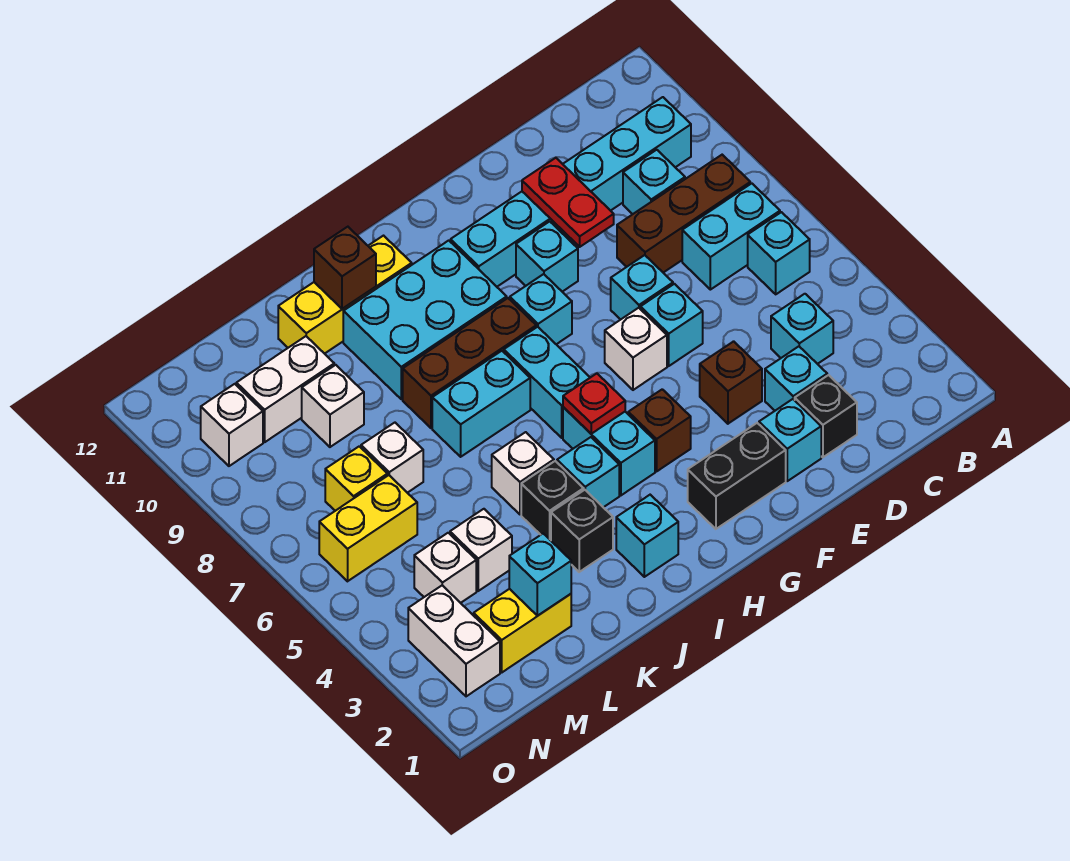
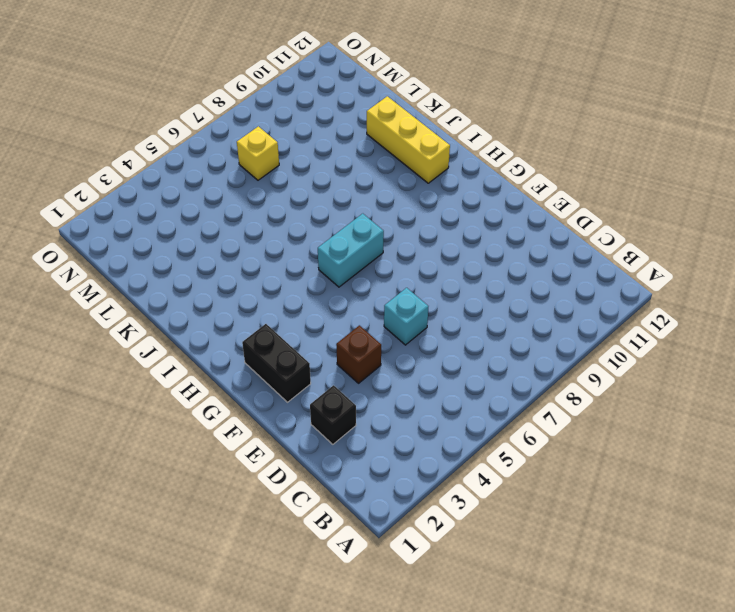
none -> cyan 1x1 brick [748,212,810,294]
none -> cyan 1x2 brick [682,183,780,290]
none -> brown 1x3 brick [617,155,750,273]
none -> cyan 1x6 brick [451,97,691,287]

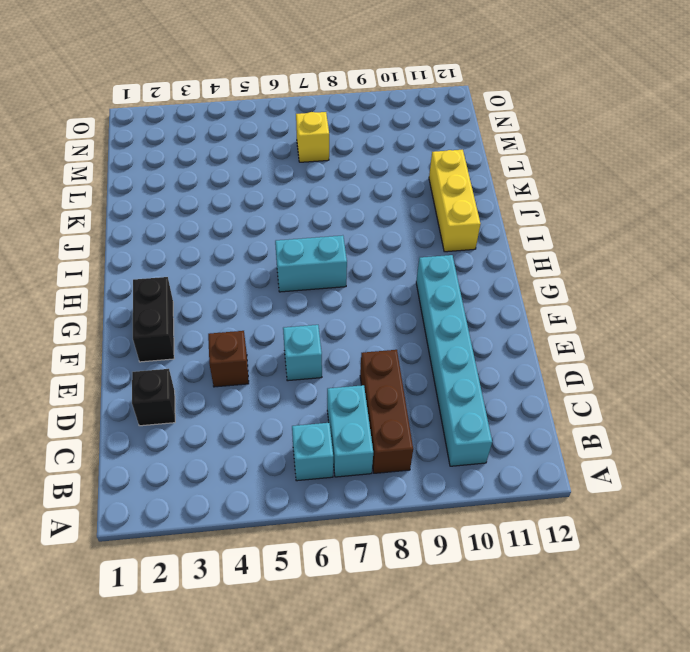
none -> cyan 1x1 brick [771,294,833,364]
none -> cyan 1x1 brick [623,150,685,214]
none -> cyan 1x1 brick [765,346,827,411]
none -> cyan 1x1 brick [759,399,821,481]

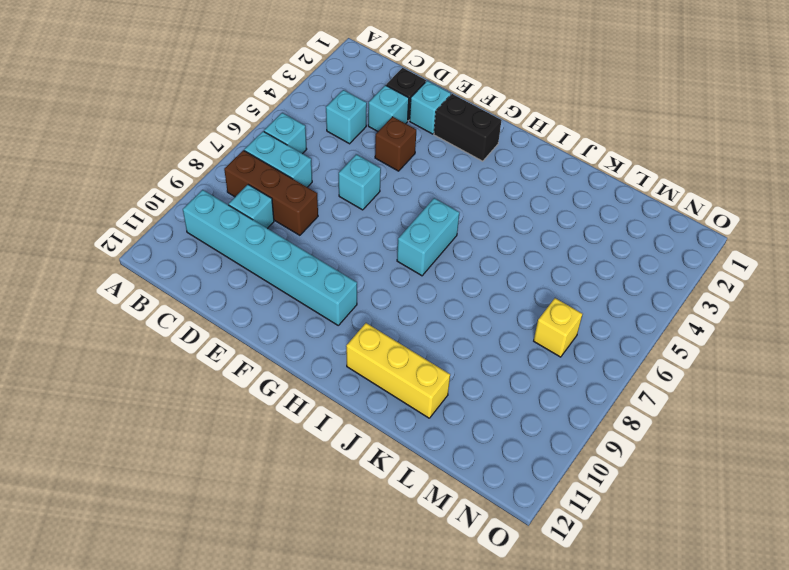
none -> cyan 1x1 brick [611,255,673,320]
none -> white 1x1 brick [605,308,667,390]
none -> cyan 1x1 brick [516,221,578,292]
none -> brown 1x1 brick [628,389,691,471]

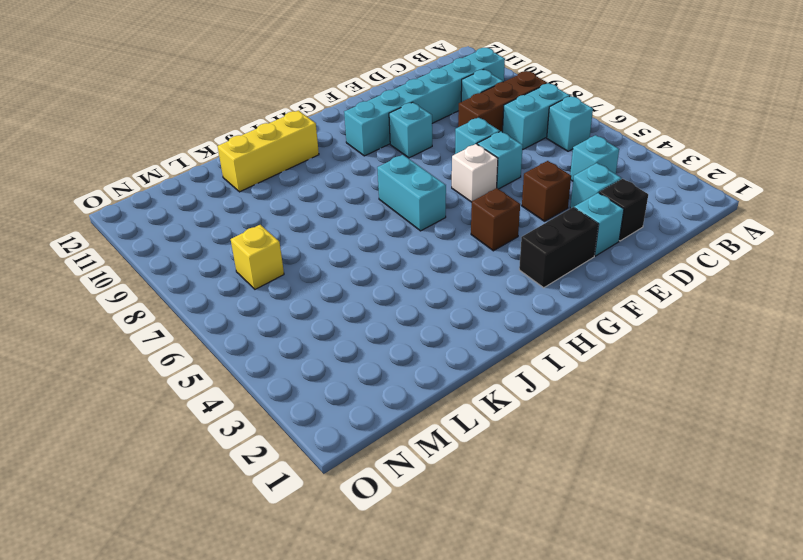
none -> cyan 1x1 brick [510,274,572,344]
none -> cyan 1x2 brick [563,407,655,495]
none -> brown 1x3 brick [403,298,536,428]
none -> cyan 2x3 brick [343,240,507,399]

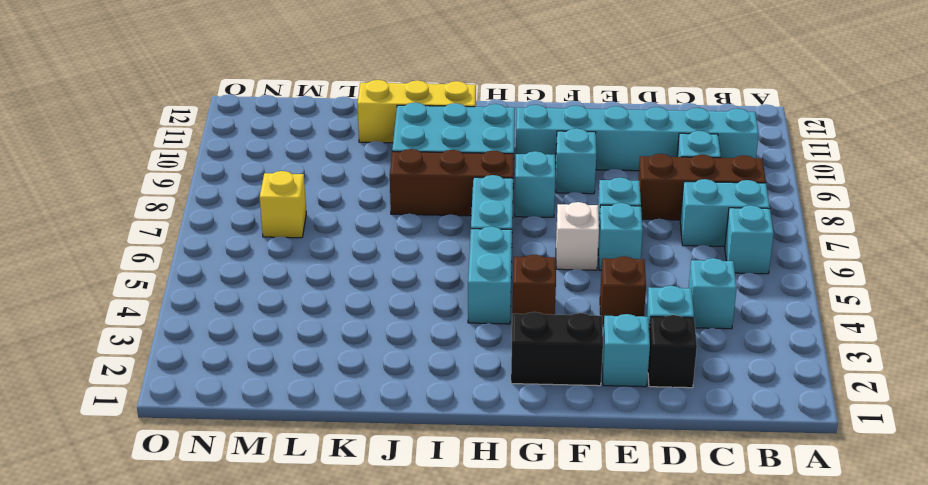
none -> cyan 1x1 brick [616,495,678,577]
none -> cyan 1x1 brick [557,437,619,507]
none -> cyan 1x2 brick [432,351,530,457]
none -> black 1x1 brick [551,490,613,572]

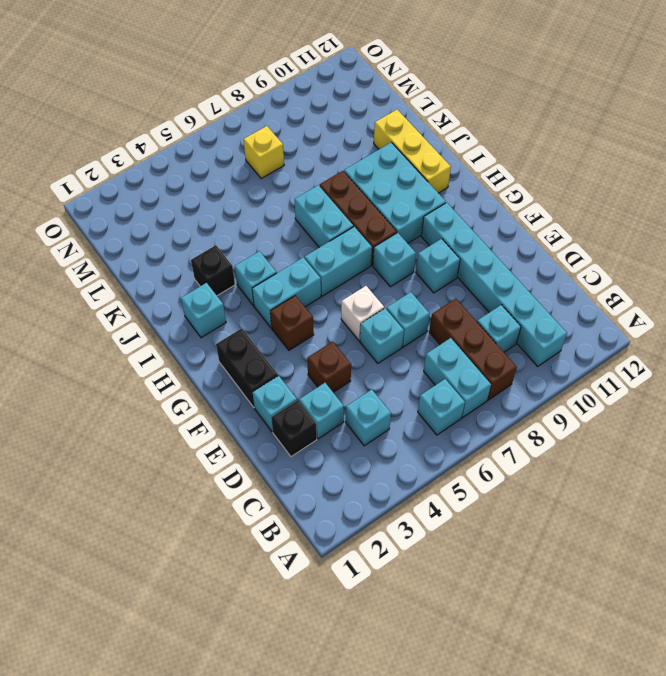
none -> black 1x1 brick [521,461,584,540]
none -> white 1x1 brick [492,432,554,514]
none -> yellow 1x2 brick [474,589,571,672]
none -> white 1x1 brick [450,509,512,591]

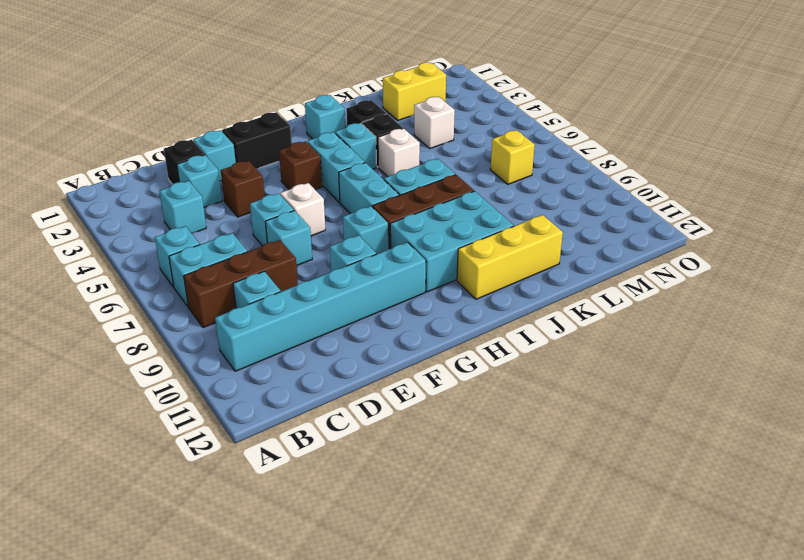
none -> white 1x1 brick [361,423,423,493]
none -> white 1x1 brick [302,365,364,447]
none -> white 1x2 brick [236,336,334,442]
none -> white 1x1 brick [414,533,476,603]

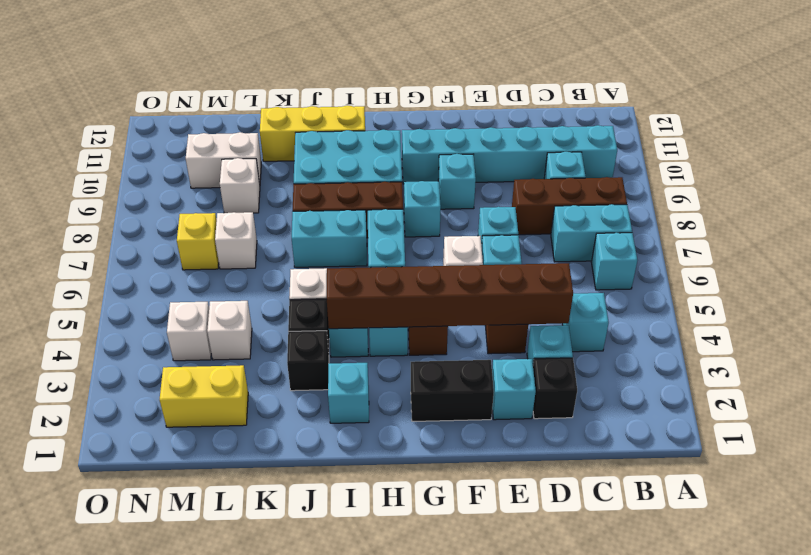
brown 1x6 brick [327,263,573,329] -> none
none -> yellow 1x2 brick [319,475,417,581]
none -> white 1x2 brick [408,585,500,696]
none -> white 1x1 brick [201,384,263,466]
none -> red 1x2 plate [522,158,614,247]

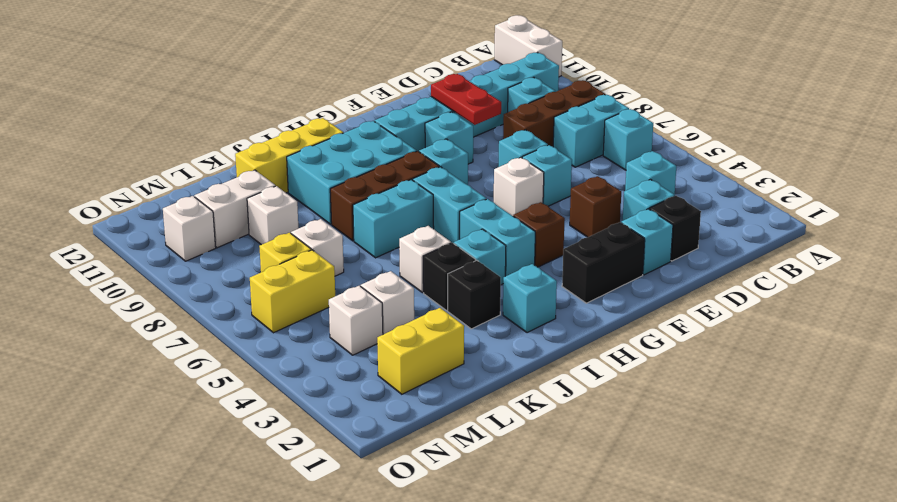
white 1x2 brick [494,15,562,77] -> white 1x2 brick moved to [408,585,500,696]
none -> red 1x1 plate [563,374,625,434]
none -> brown 1x1 brick [314,227,376,309]
none -> cyan 1x1 brick [509,534,571,616]

